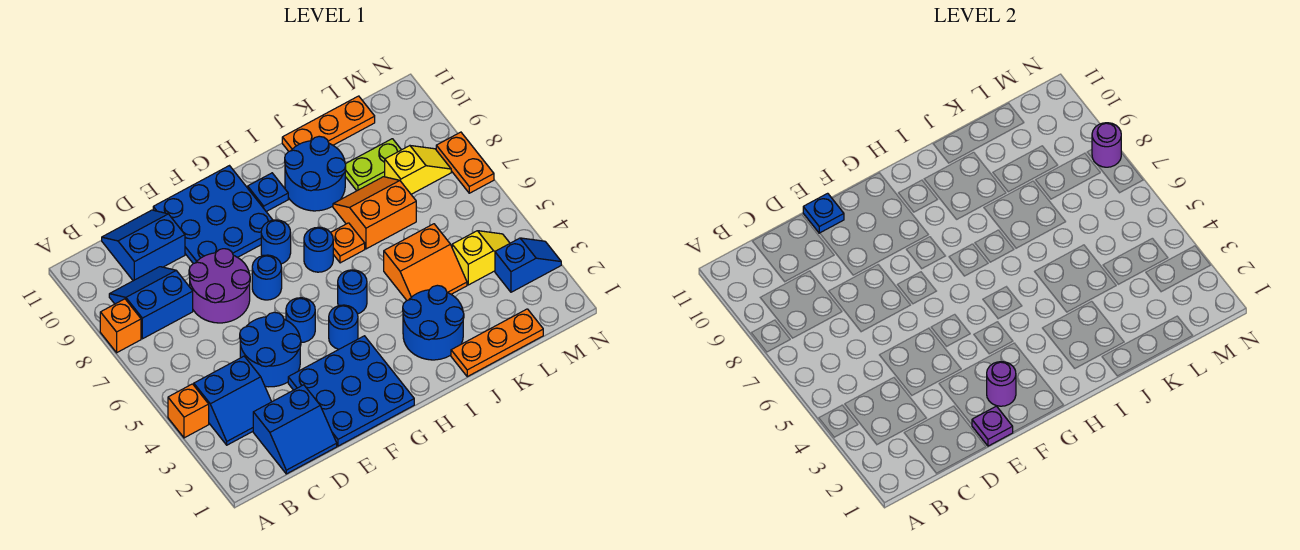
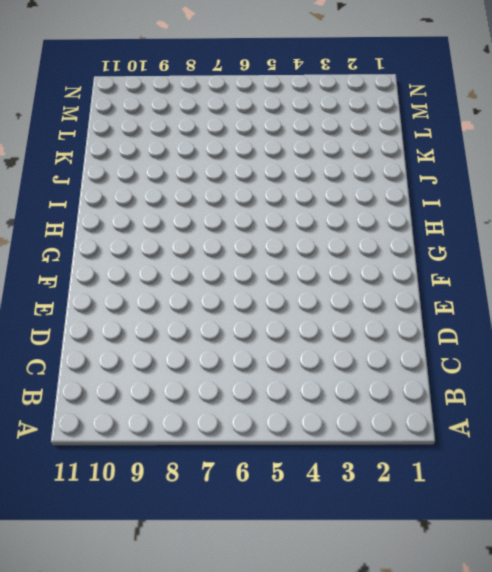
none -> orange 1x1 brick [168,384,209,438]
none -> orange 1x1 brick [100,299,141,353]
none -> blue 2x2 slope [194,356,272,445]
none -> blue 2x2 slope [109,267,193,339]

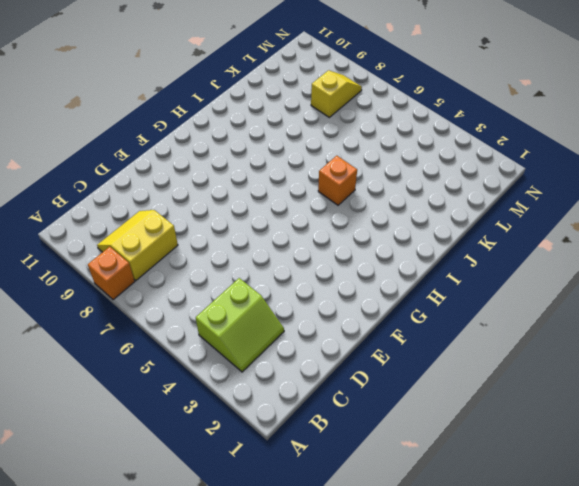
lime 2x2 slope [196,278,284,372] -> blue 2x2 slope [194,356,272,445]
yellow 2x2 slope [97,210,178,281] -> blue 2x2 slope [109,267,193,339]
orange 1x1 brick [318,156,357,205] -> orange 1x1 brick moved to [168,384,209,438]
none -> blue 2x2 slope [253,385,337,474]
none -> blue 2x2 slope [102,210,185,281]
none -> blue 2x2 round brick [240,312,301,387]
none -> purple 2x2 round brick [189,249,250,323]

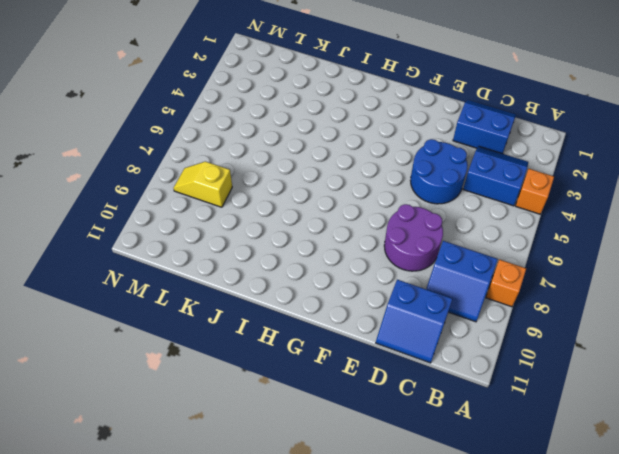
none -> blue 3x3 plate [288,336,414,446]
none -> blue 3x3 plate [153,166,272,264]
none -> blue 1x1 round brick [286,298,315,343]
none -> blue 1x1 round brick [252,255,282,300]

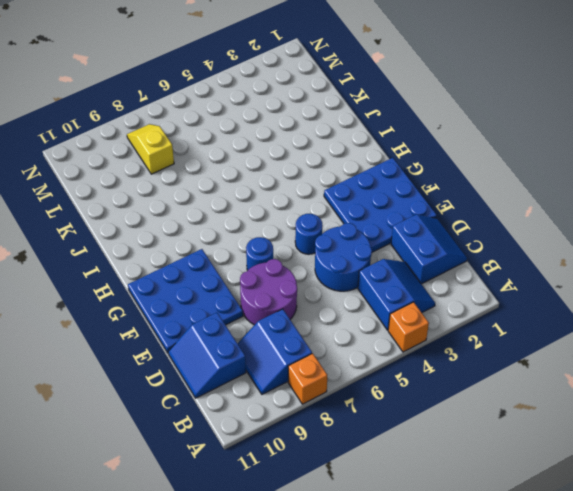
none -> blue 1x1 round brick [329,305,358,349]
none -> blue 1x1 round brick [261,220,291,264]
none -> blue 1x1 round brick [338,270,367,314]
none -> blue 1x1 round brick [304,227,333,272]

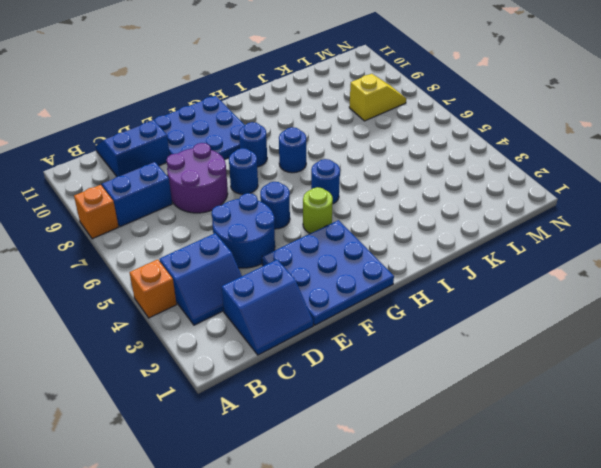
lime 1x1 round brick [303,187,333,233] -> blue 1x1 round brick [329,305,358,349]
none -> blue 1x1 plate [248,173,288,212]
none -> blue 2x2 round brick [403,285,464,360]
none -> orange 1x1 plate [331,223,365,263]
none -> blue 2x2 round brick [285,136,346,211]

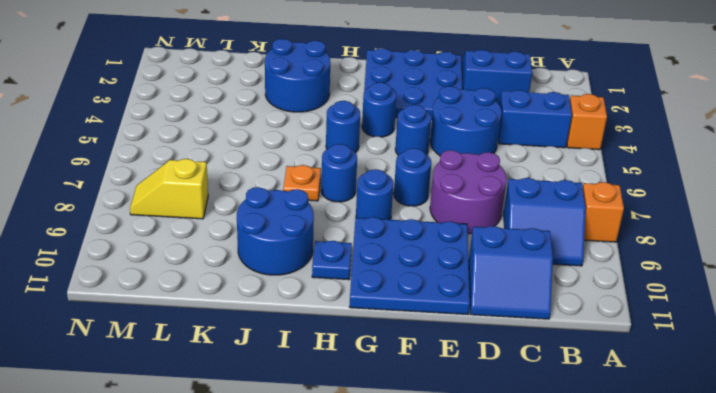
none -> orange 1x3 plate [451,309,543,377]
none -> orange 2x2 slope [384,224,467,300]
none -> orange 2x2 slope [333,177,416,249]
none -> orange 1x3 plate [282,96,375,151]

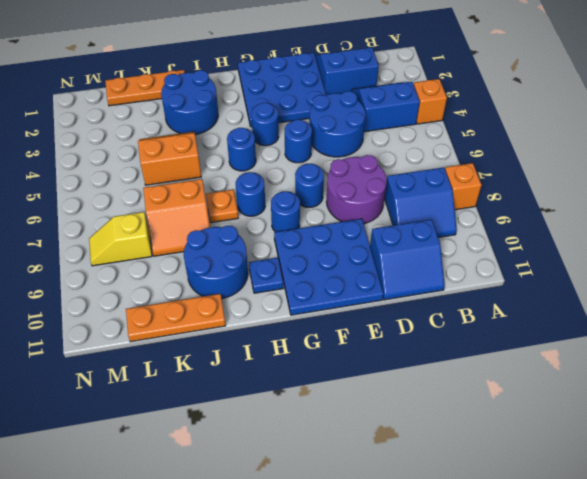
none -> lime 1x2 plate [345,139,401,191]
none -> yellow 1x2 slope [452,231,510,285]
none -> blue 1x2 slope [495,238,561,292]
none -> orange 1x2 plate [436,132,494,193]

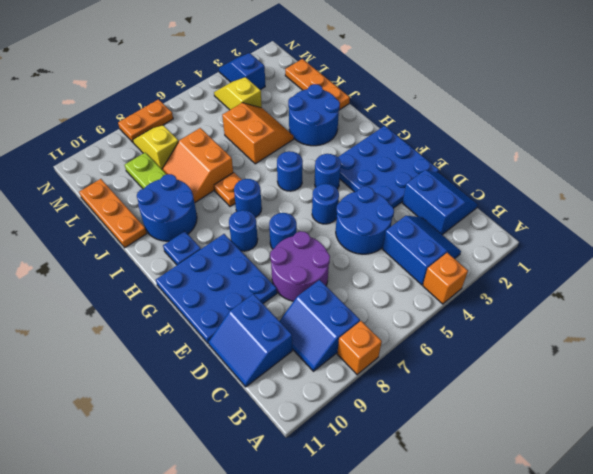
none -> purple 1x1 plate [972,406,1013,446]
none -> blue 1x1 plate [803,193,844,233]
none -> purple 1x1 round brick [987,362,1016,406]
none -> purple 1x1 round brick [1092,123,1121,167]

